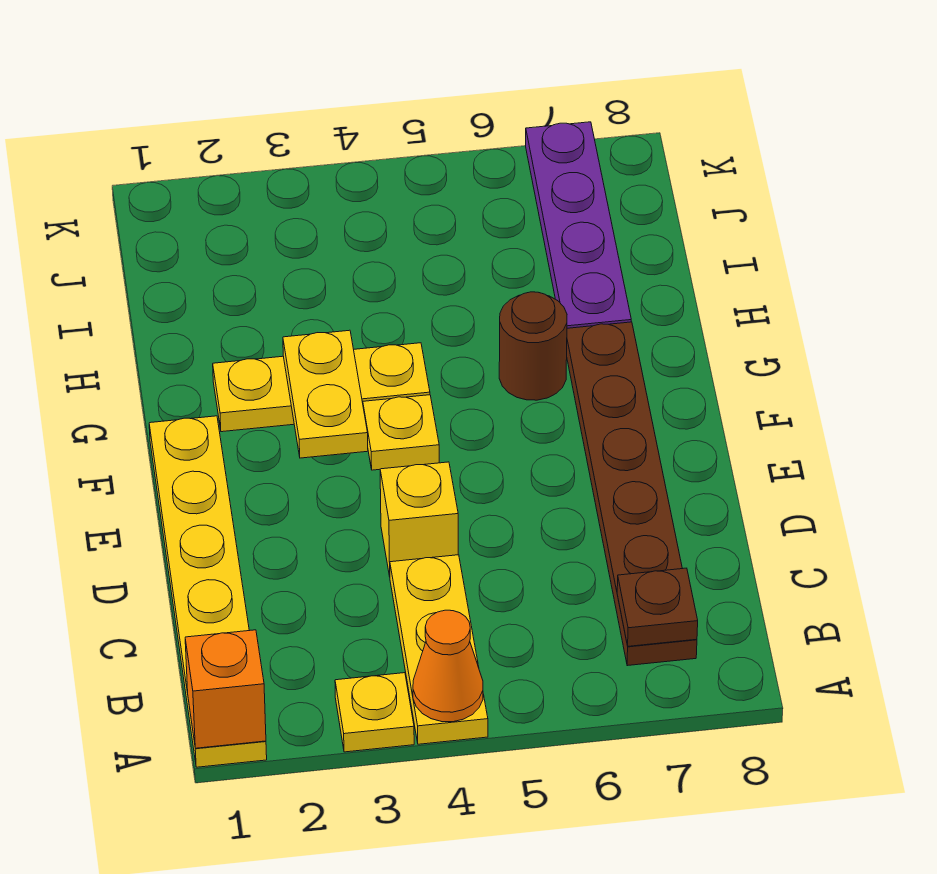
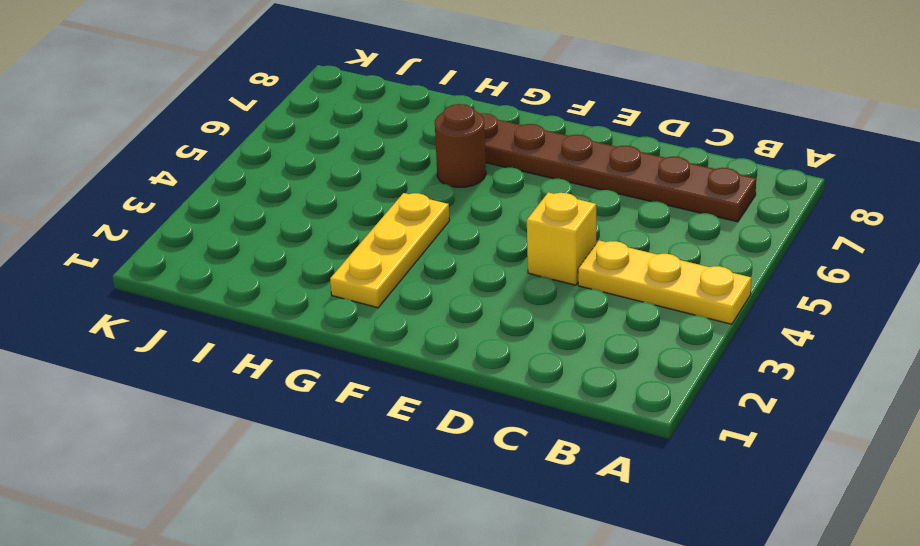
none -> yellow 1x6 plate [149,416,267,767]
none -> yellow 1x1 plate [335,673,414,752]
none -> yellow 1x1 plate [363,395,439,470]

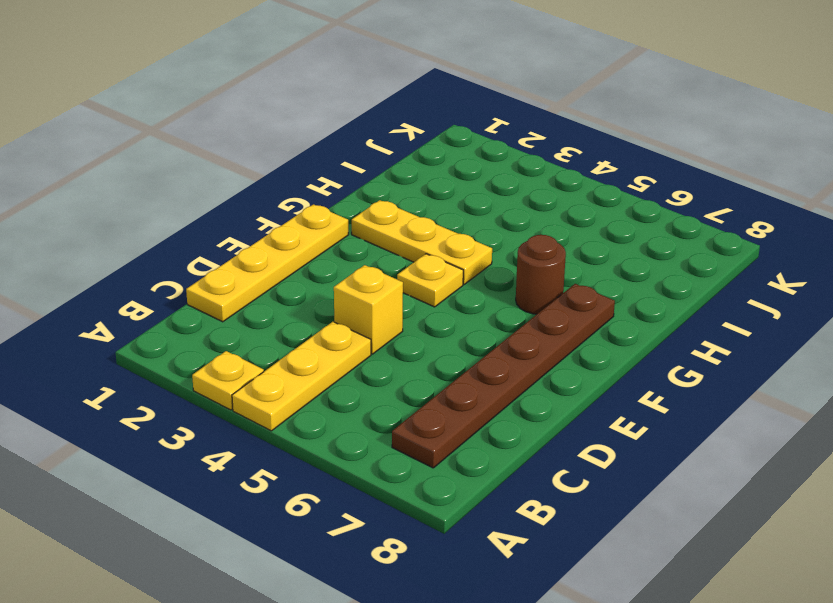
yellow 1x4 plate [186,204,348,322] -> yellow 1x6 plate [149,416,267,767]
none -> purple 1x4 plate [526,122,631,328]
none -> orange 1x1 brick [185,630,266,748]
none -> orange 1x1 cone [413,610,483,722]

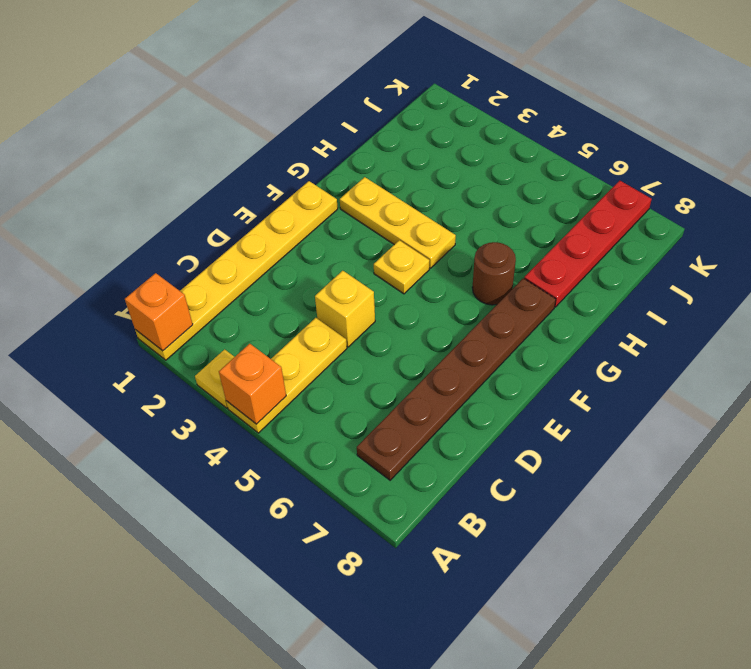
orange 1x1 brick [219,344,286,424] -> orange 1x1 cone [413,610,483,722]
red 1x4 plate [524,181,652,307] -> purple 1x4 plate [526,122,631,328]
none -> brown 1x1 plate [617,568,698,646]
none -> yellow 1x2 plate [283,330,368,458]

